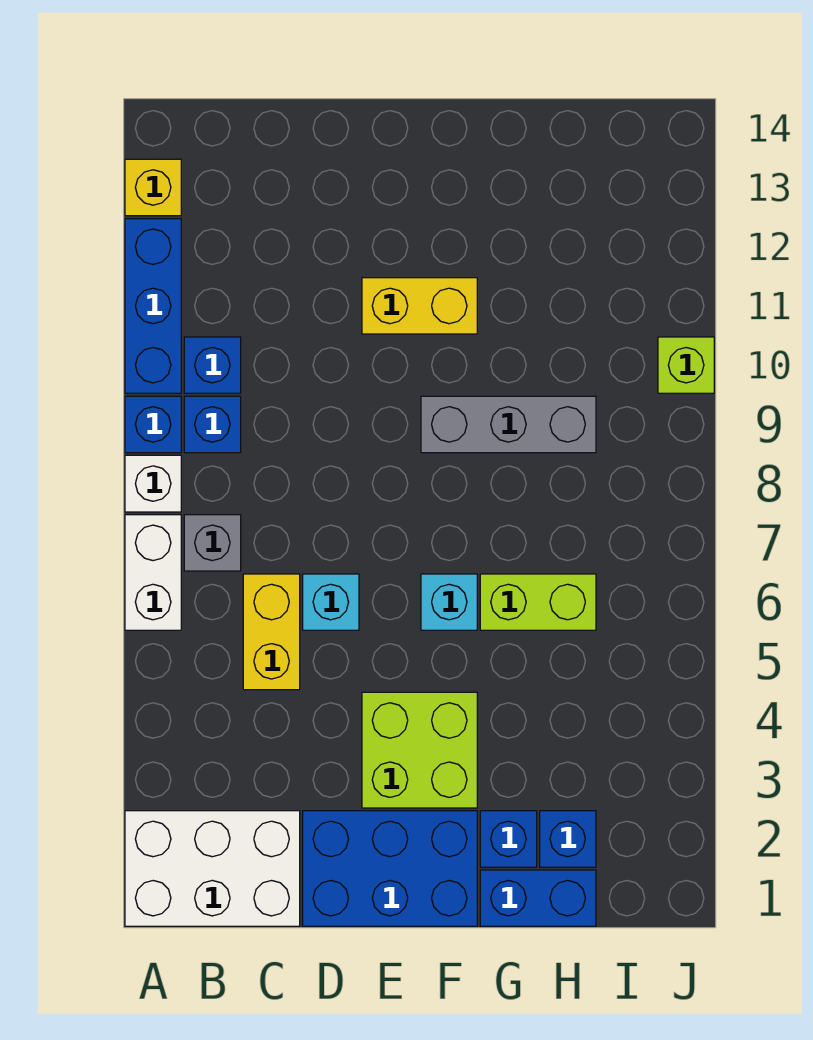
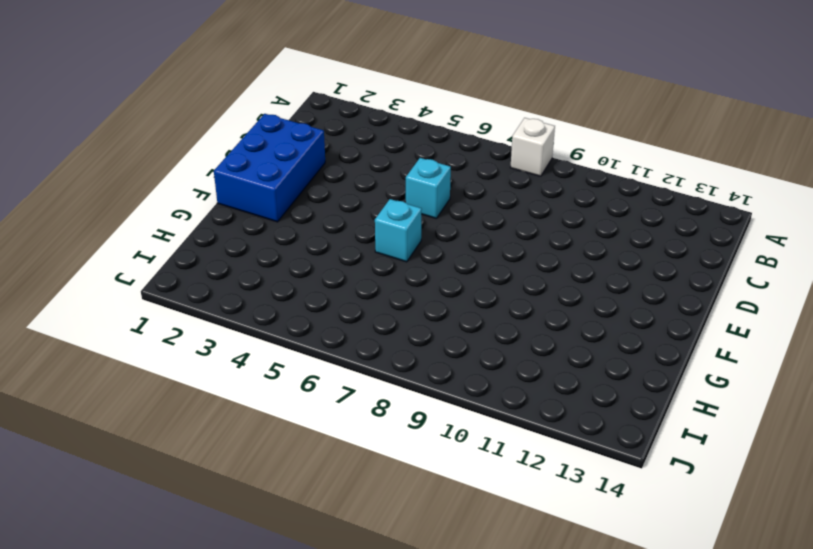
none -> white 2x3 brick [125,811,300,926]
none -> white 1x2 brick [125,515,181,630]
none -> blue 1x1 brick [125,396,181,453]

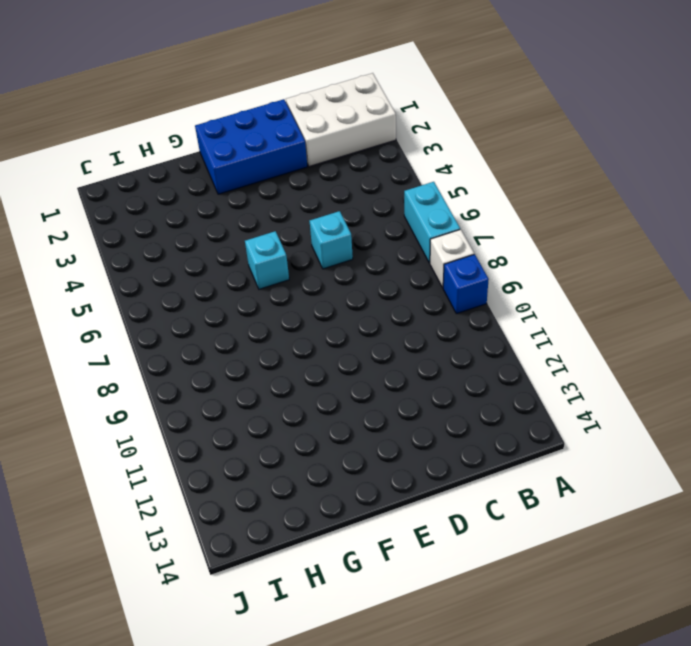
cyan 1x2 brick [404,182,460,263] -> white 1x2 brick [125,515,181,630]
none -> blue 1x3 brick [125,219,181,393]
none -> yellow 1x1 brick [125,159,181,216]
none -> grey 1x1 brick [184,515,241,571]

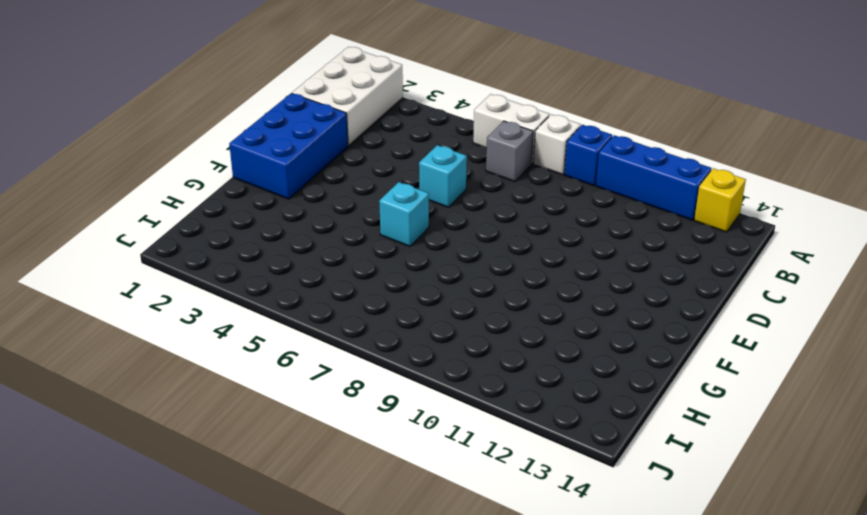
none -> blue 1x1 brick [184,396,241,453]
none -> blue 1x1 brick [184,337,241,393]
none -> yellow 1x2 brick [243,574,300,690]

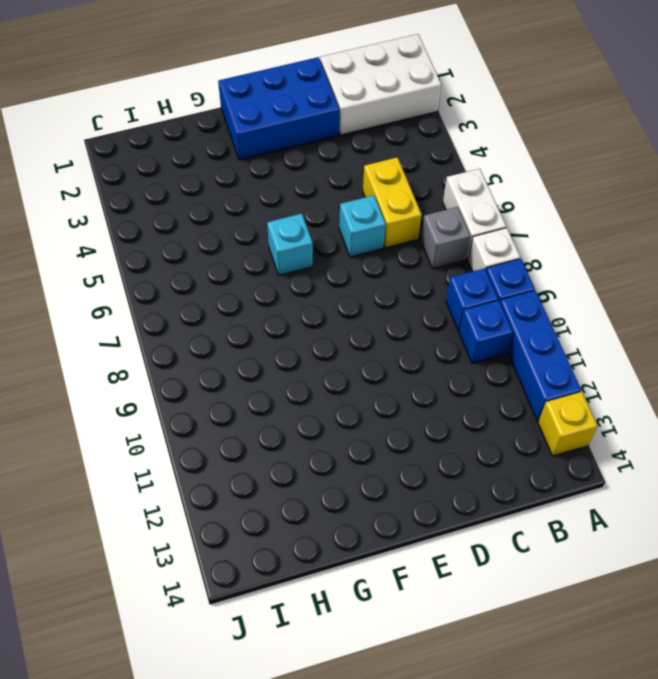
none -> lime 2x2 brick [362,692,477,808]
none -> yellow 1x2 brick [362,278,477,334]
none -> grey 1x3 brick [421,396,596,453]

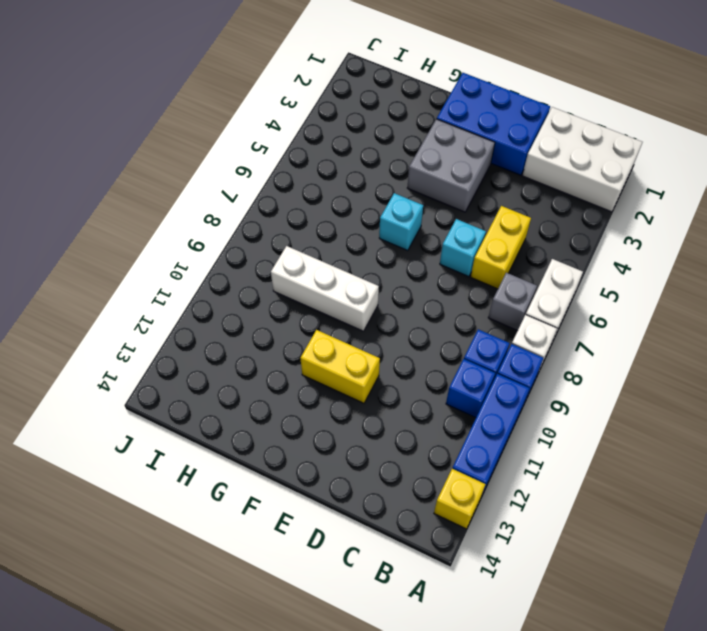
grey 2x2 brick [407,119,495,212] -> lime 2x2 brick [362,692,477,808]
white 1x3 brick [271,246,379,331] -> grey 1x3 brick [421,396,596,453]
none -> blue 1x2 brick [480,870,596,926]
none -> blue 1x1 brick [480,811,537,867]
none -> lime 1x2 brick [480,574,596,630]

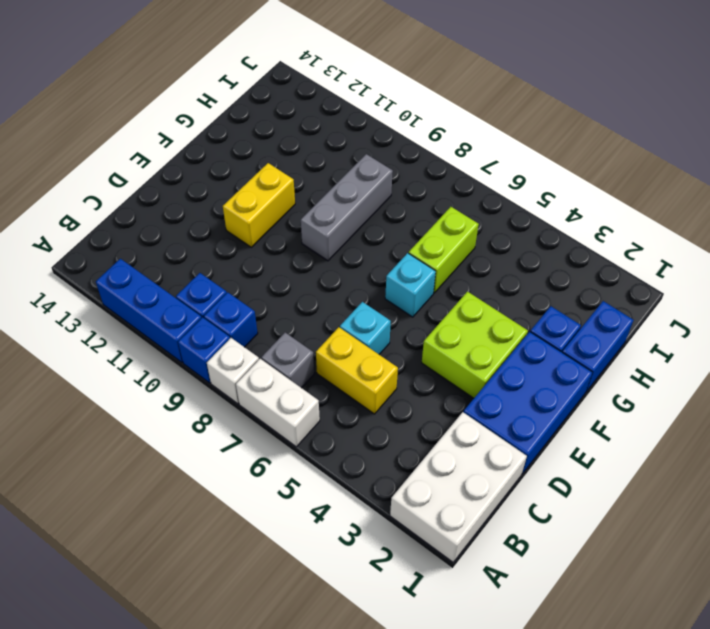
none -> yellow 1x1 brick [125,159,181,216]
none -> blue 1x1 brick [540,811,596,867]
none -> lime 1x1 brick [658,337,714,393]

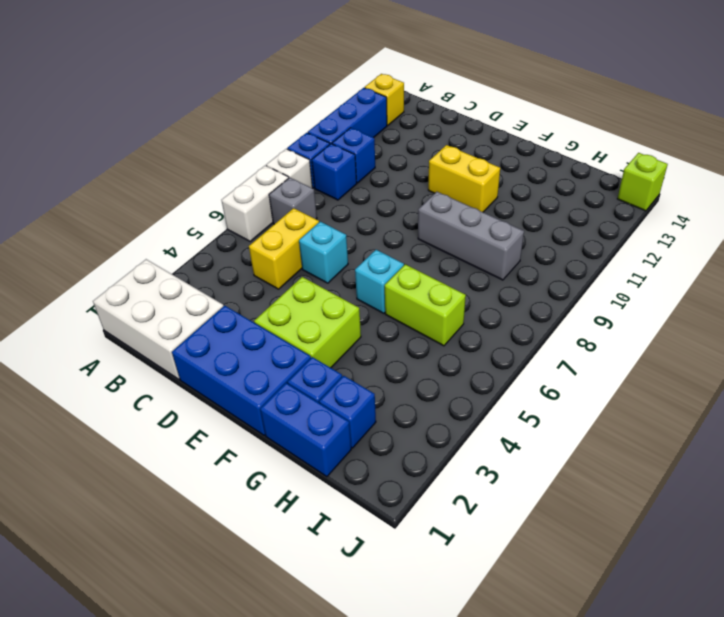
lime 1x1 brick [617,153,668,211] -> lime 1x1 brick moved to [658,337,714,393]

